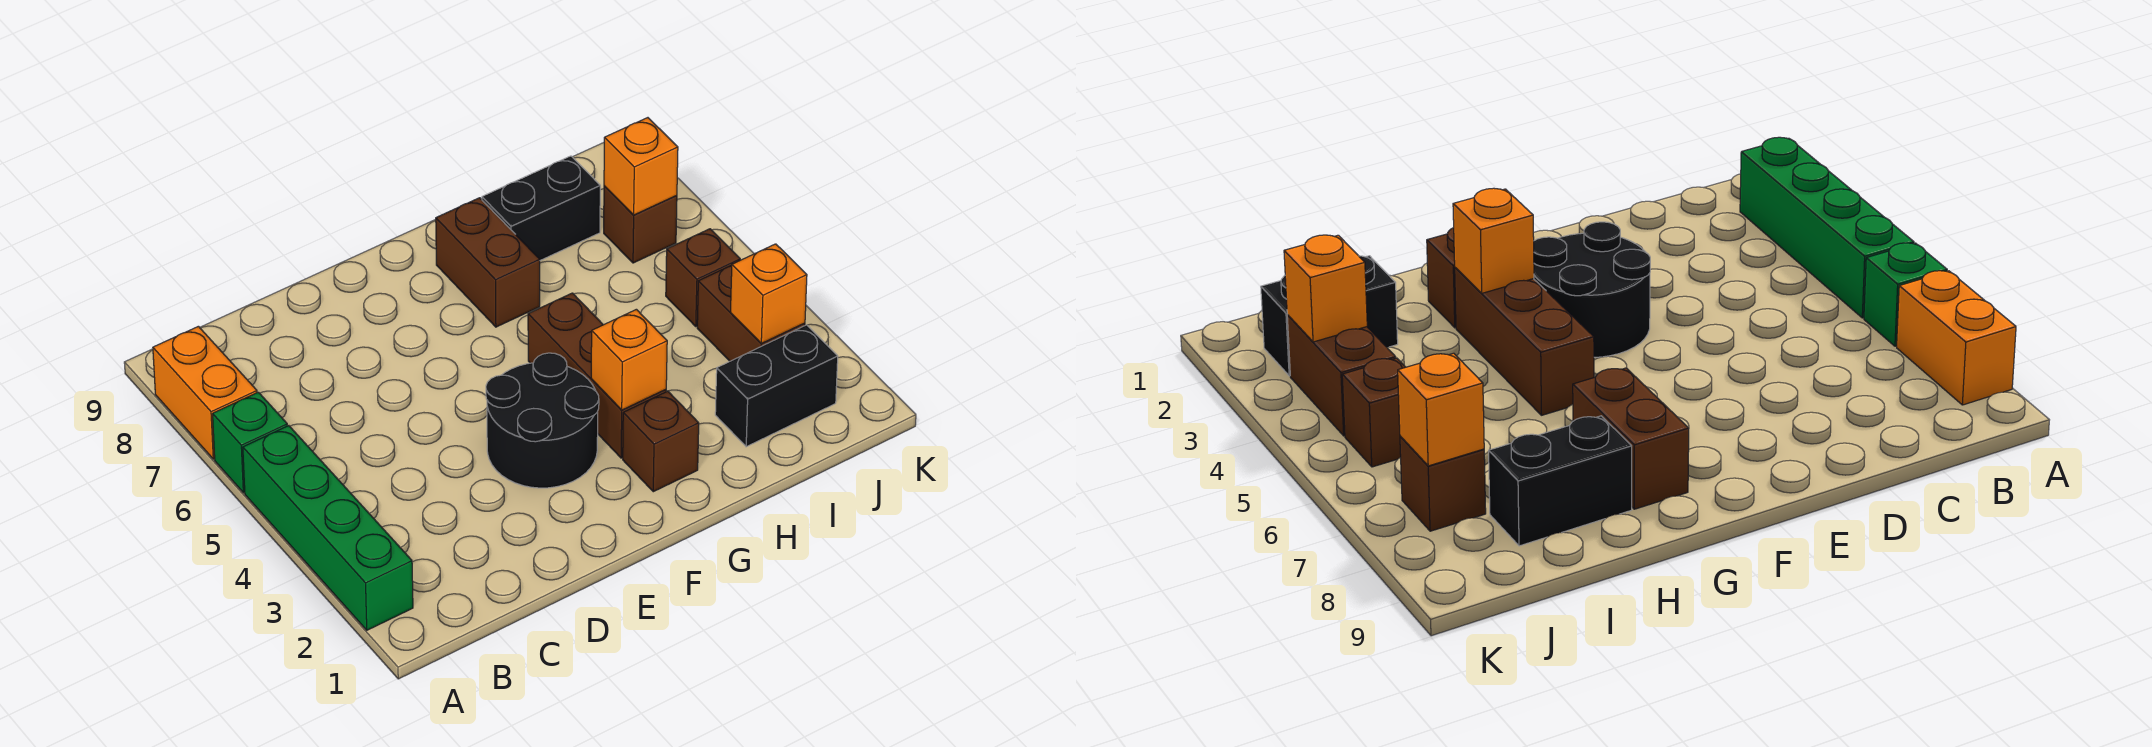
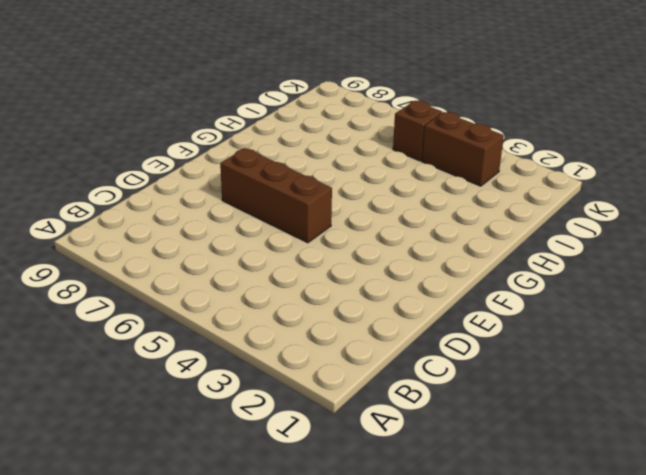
brown 1x3 brick [220,148,332,243] -> brown 1x3 brick moved to [528,293,667,458]
none -> green 1x4 brick [243,426,413,630]
none -> green 1x1 brick [213,392,287,493]
none -> orange 1x2 brick [153,326,257,459]

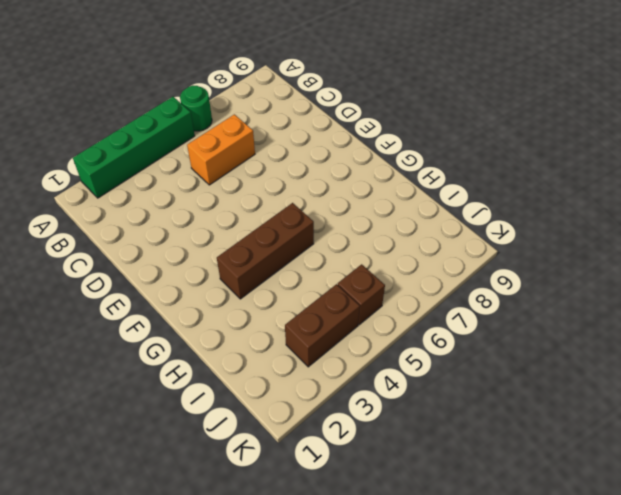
green 1x1 round brick [180,85,212,131] -> green 1x1 brick [213,392,287,493]
orange 1x2 brick [187,114,255,185] -> orange 1x2 brick moved to [153,326,257,459]
none -> black 2x2 round brick [486,353,599,488]
none -> brown 1x1 brick [623,391,699,492]
none -> brown 1x2 brick [436,198,540,327]

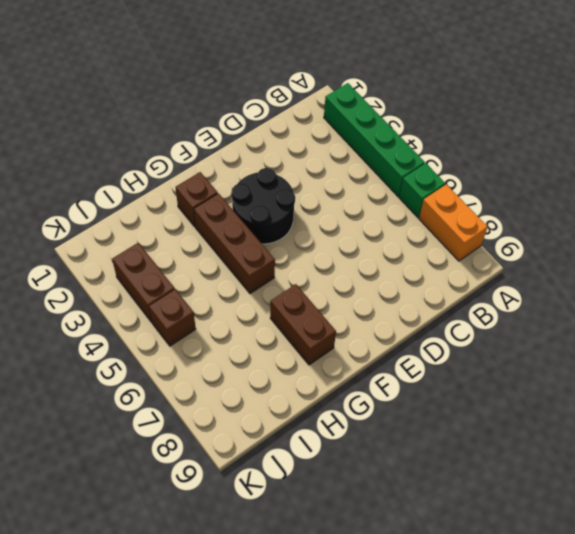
none -> black 1x2 brick [482,156,600,260]
none -> black 1x2 brick [715,325,838,447]
none -> brown 1x1 brick [604,186,677,263]

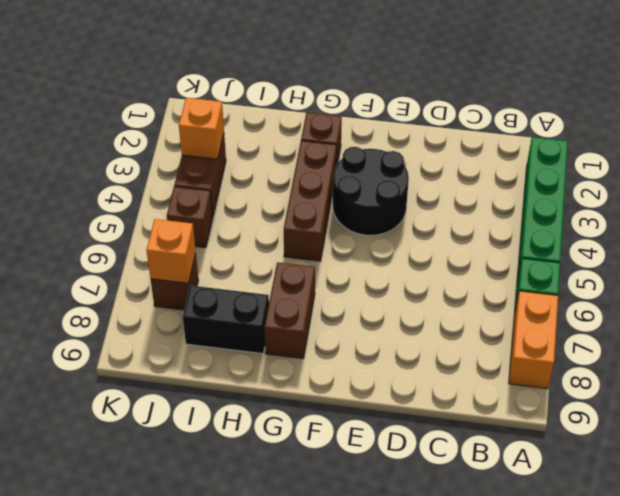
none -> black 1x2 brick [715,325,838,447]
none -> orange 1x1 brick [591,309,667,410]

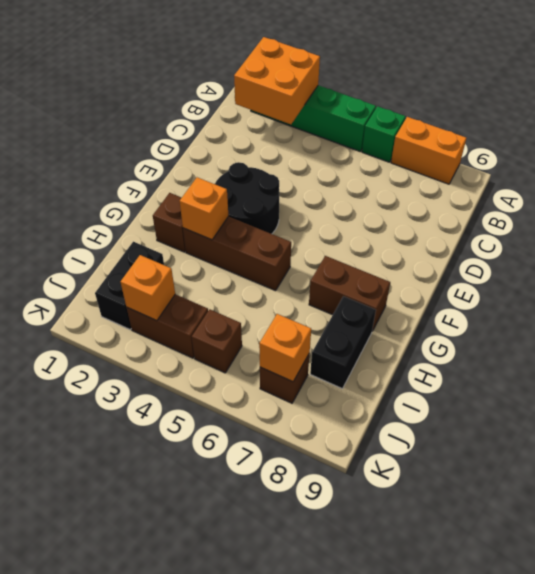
orange 2x2 brick [234,37,320,124] -> none

